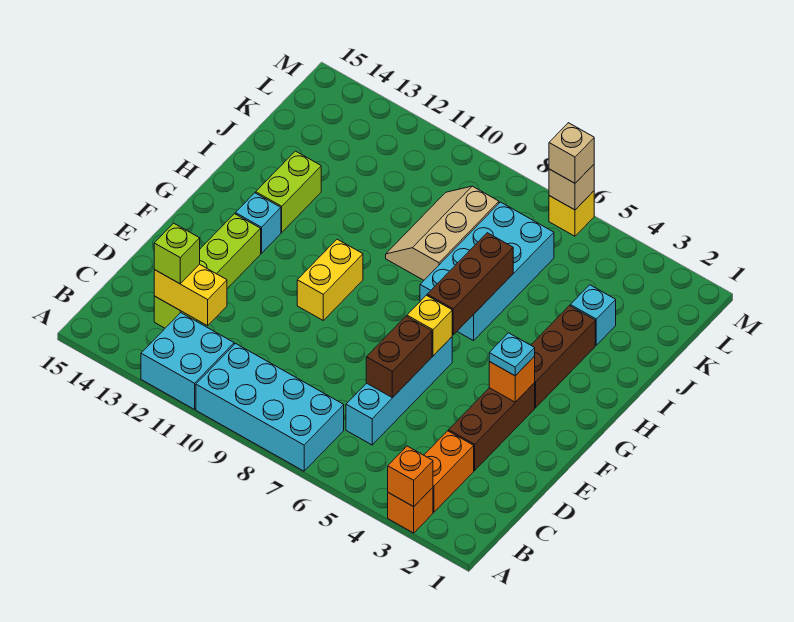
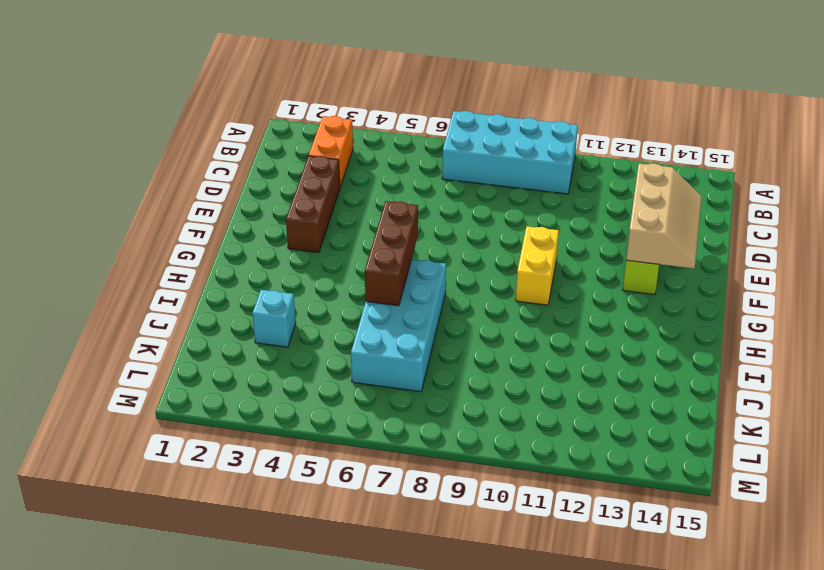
tan 2x3 slope [626,164,702,269] -> tan 2x3 slope moved to [386,186,499,280]
none -> orange 1x1 brick [388,488,433,533]
none -> cyan 2x2 brick [141,313,234,409]
none -> cyan 1x4 brick [346,337,452,445]

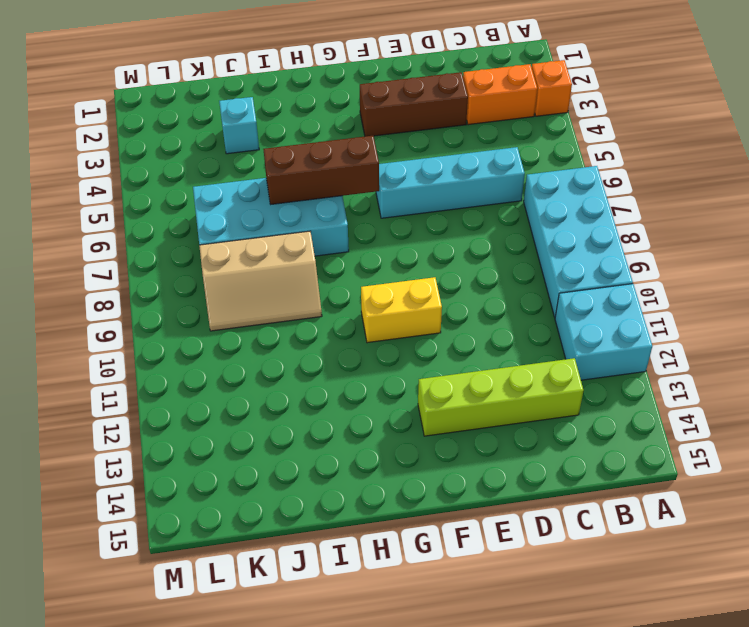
none -> brown 1x3 brick [531,306,595,408]
none -> cyan 1x1 brick [235,193,281,253]
none -> lime 1x2 brick [256,151,321,232]

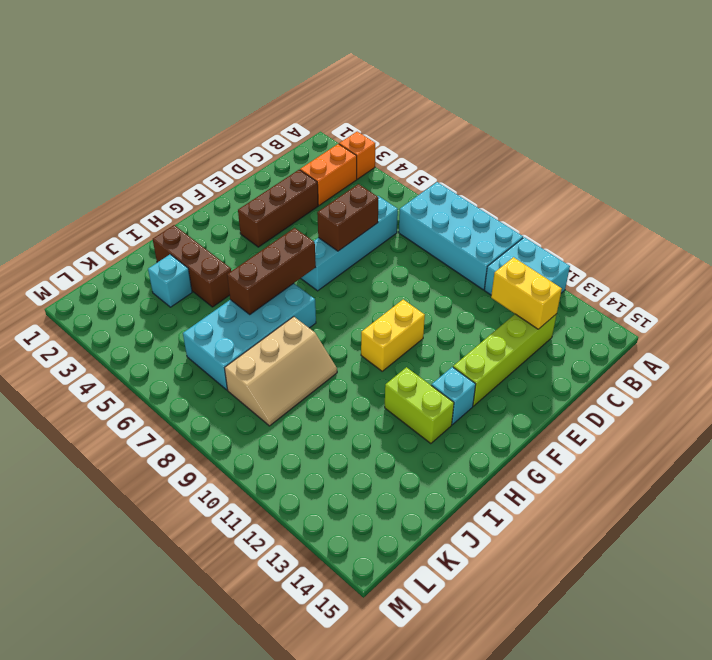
lime 1x2 brick [385,367,454,444] -> lime 1x2 brick turned to [256,151,321,232]
brown 1x3 brick [153,225,231,307] -> brown 1x3 brick turned to [531,306,595,408]
none -> yellow 1x1 brick [549,191,594,236]
none -> orange 1x1 brick [388,446,433,507]
none -> orange 1x1 brick [489,357,535,402]

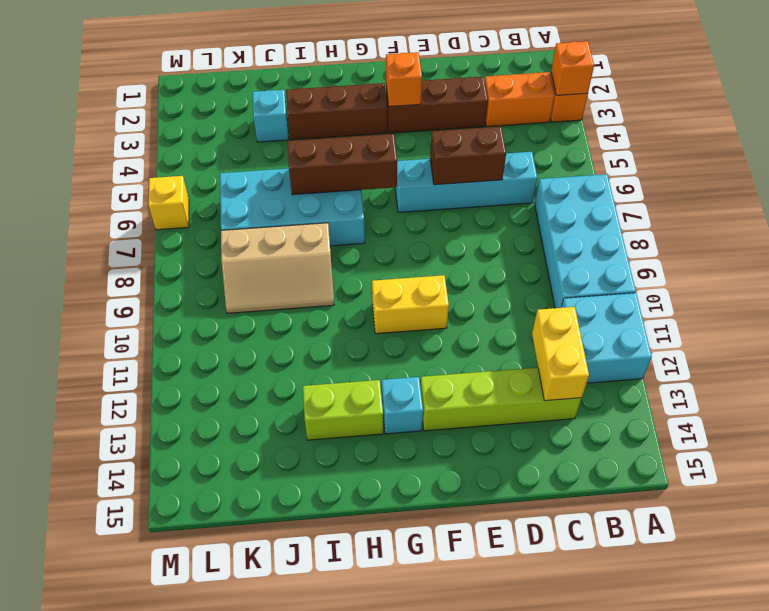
none -> yellow 1x1 brick [407,295,452,356]
none -> tan 1x1 brick [549,165,594,210]
none -> lime 1x1 brick [154,223,200,284]

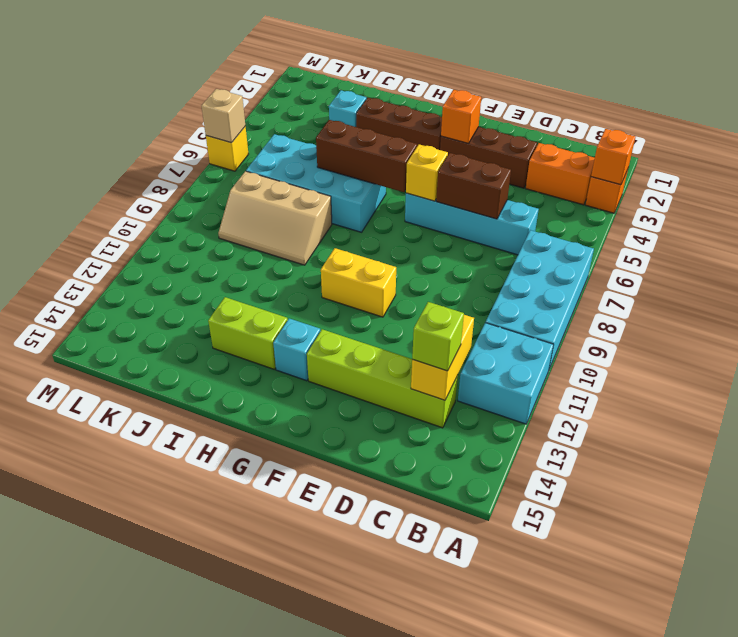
none -> cyan 1x1 plate [489,333,535,376]
none -> tan 1x1 brick [549,123,594,183]

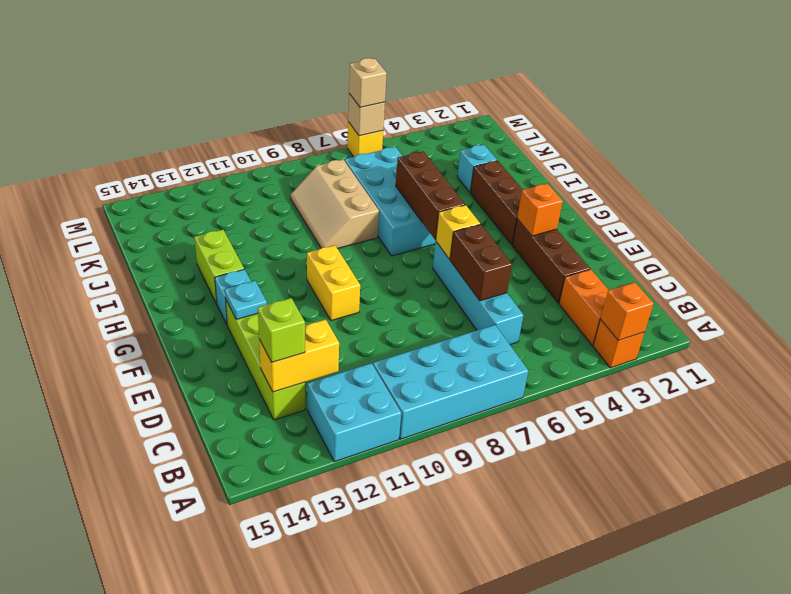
cyan 1x1 plate [225,281,267,319] -> cyan 1x1 plate moved to [489,333,535,376]

